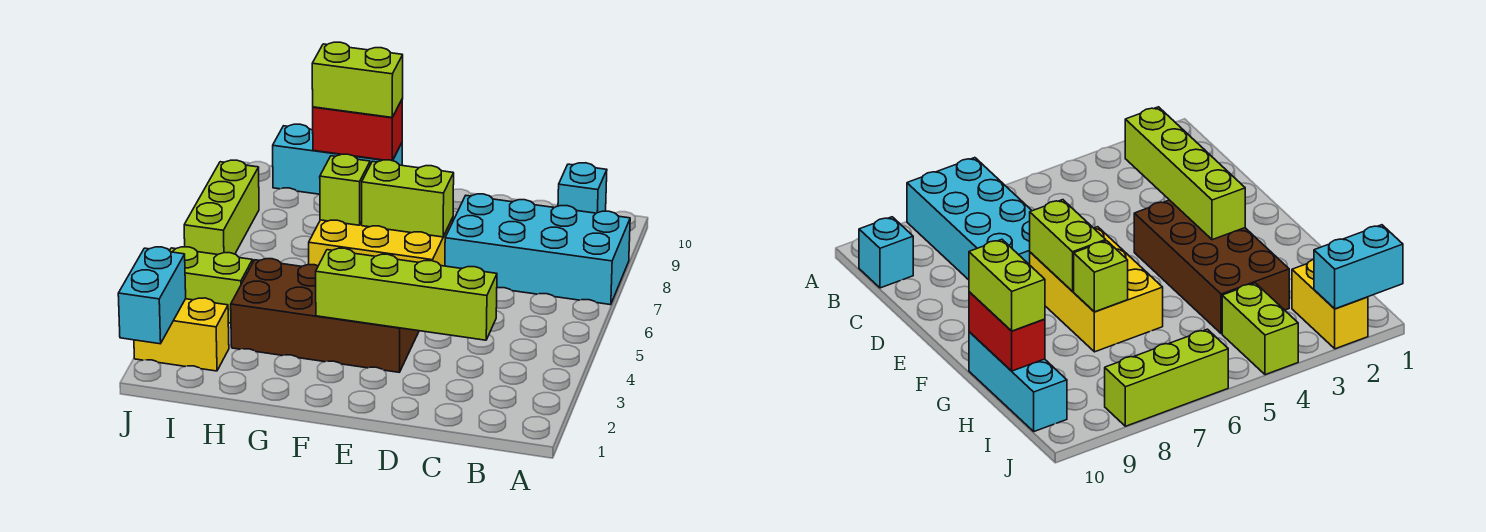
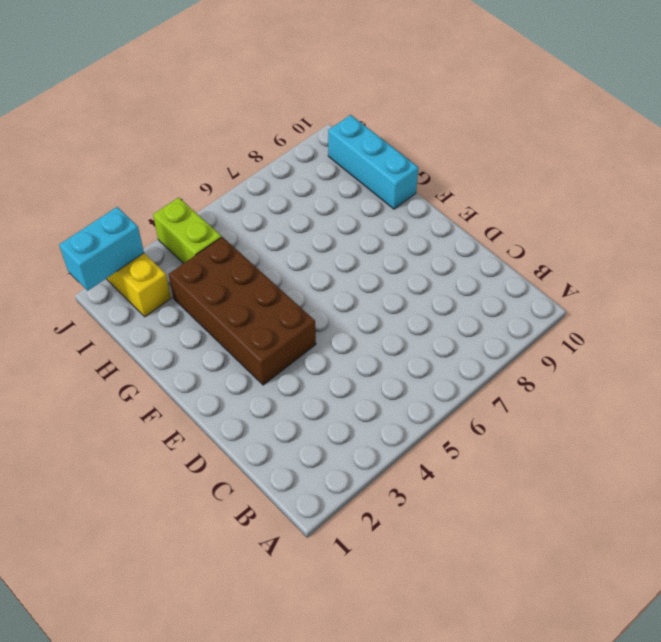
none -> cyan 2x4 brick [445,194,630,305]
none -> cyan 1x1 brick [558,163,607,213]
none -> yellow 2x3 brick [309,218,453,266]

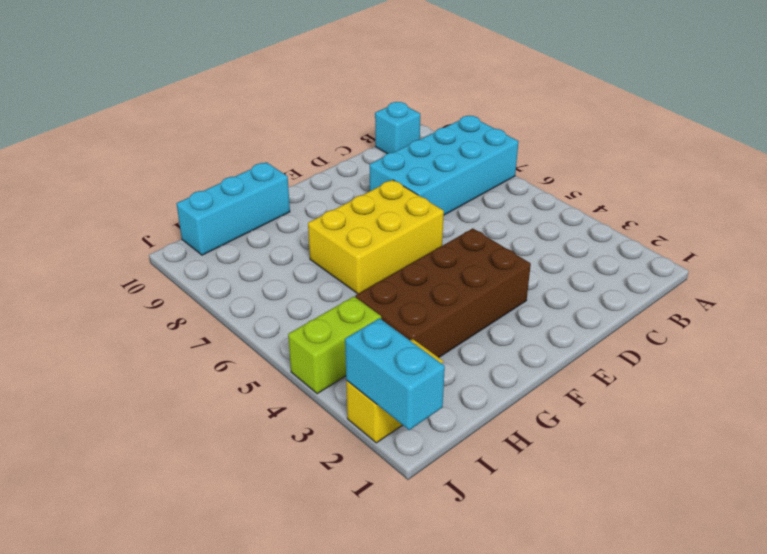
none -> lime 1x3 brick [184,160,259,255]
none -> lime 1x4 brick [316,248,497,340]
none -> lime 1x2 brick [362,160,454,237]

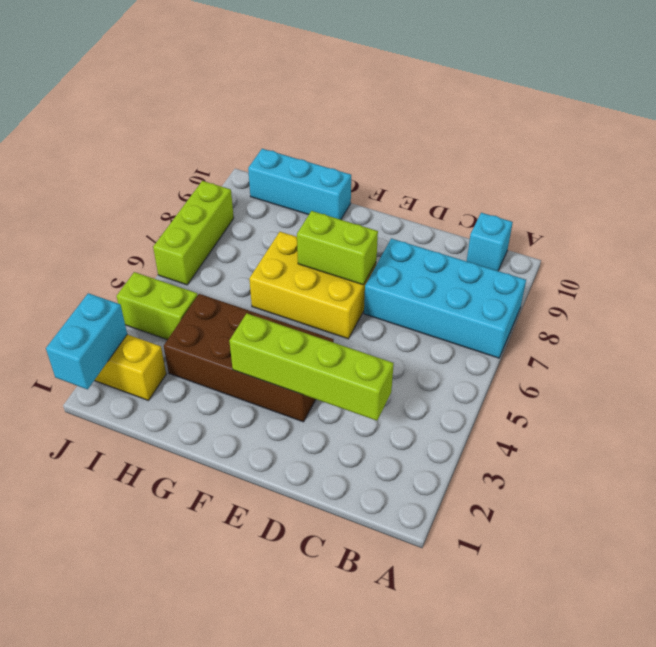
none -> lime 1x1 brick [320,154,370,225]
none -> red 1x2 brick [313,100,402,161]
none -> lime 1x2 brick [312,42,403,117]

